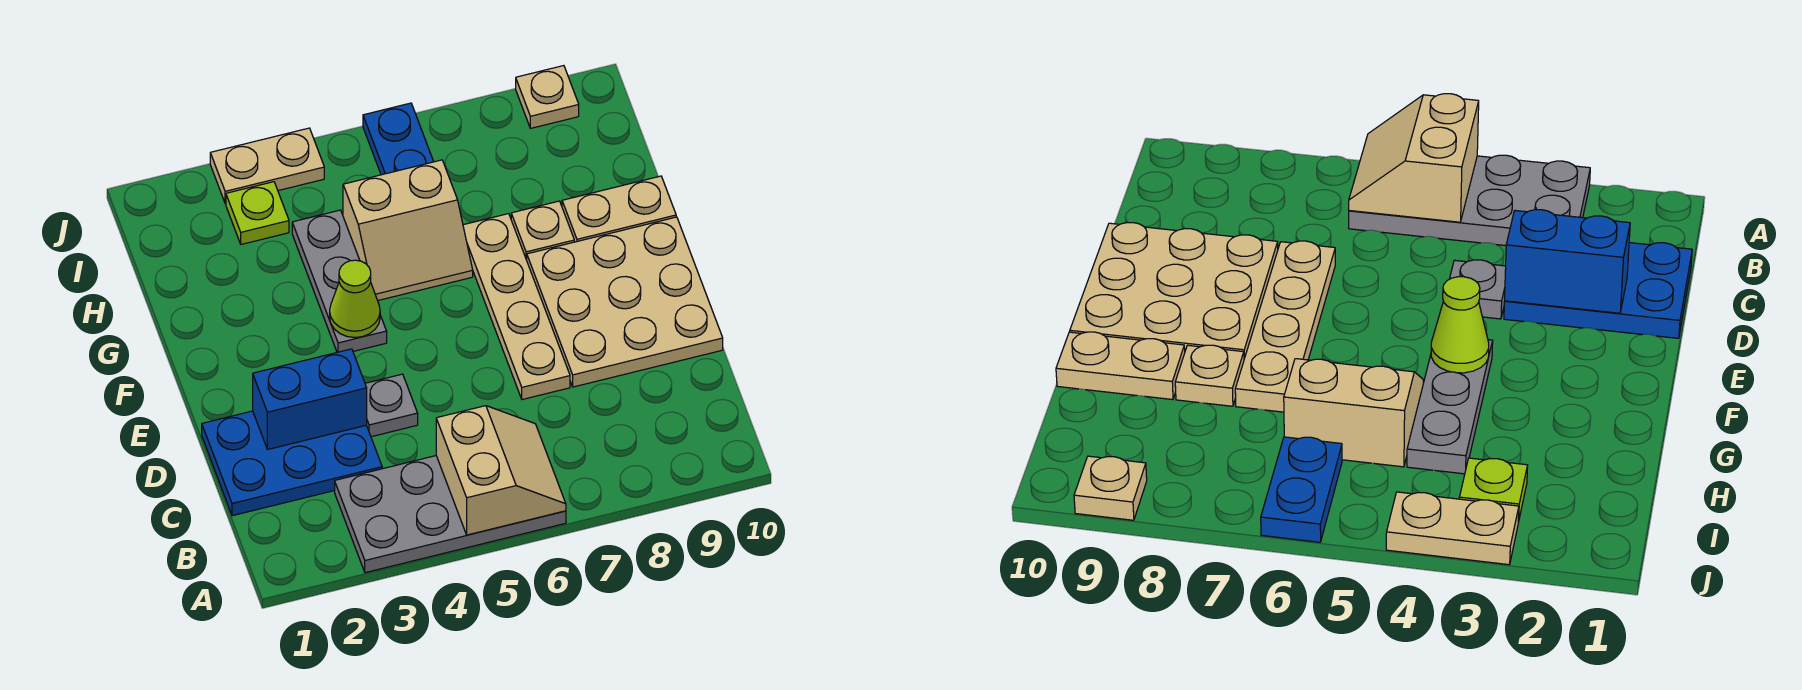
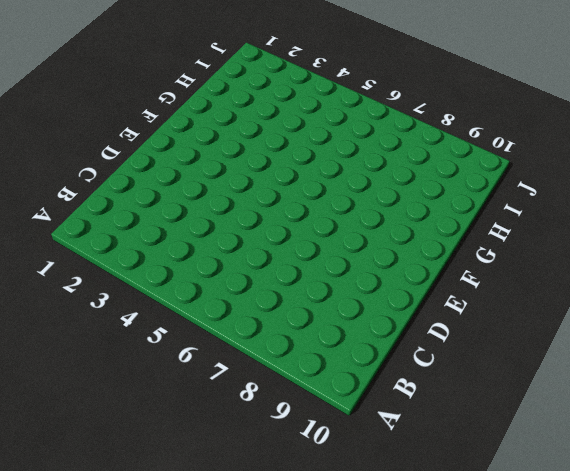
none -> grey 2x4 plate [335,456,566,573]
none -> blue 2x3 plate [202,411,382,516]
none -> grey 1x1 plate [365,374,418,437]

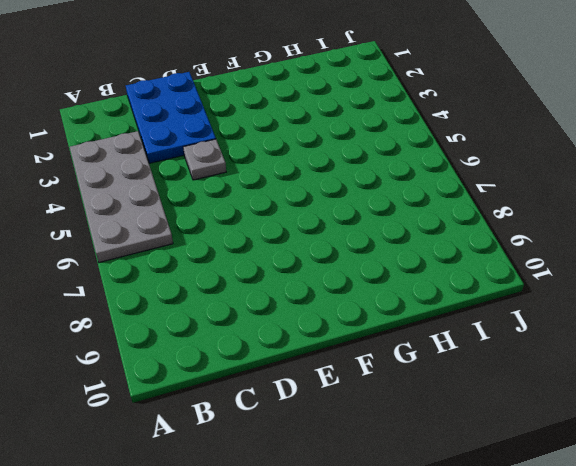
none -> tan 1x4 plate [463,214,570,400]
none -> tan 3x3 plate [527,217,723,387]
none -> grey 1x3 plate [292,210,387,352]

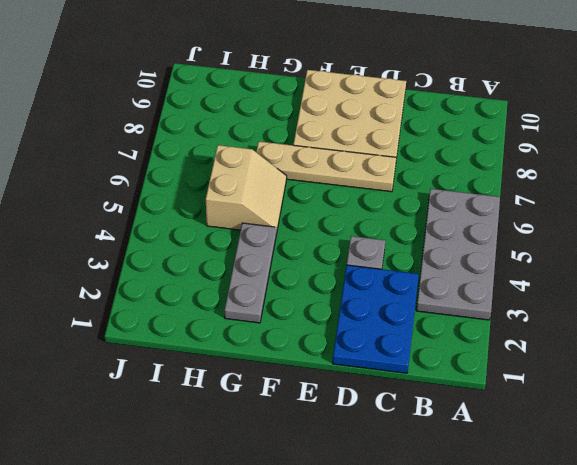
grey 1x3 plate [225,223,276,323] -> grey 1x3 plate turned to [292,210,387,352]
none -> tan 1x1 plate [511,201,574,260]
none -> tan 1x2 plate [562,176,676,242]
none -> lime 1x1 plate [226,182,289,244]

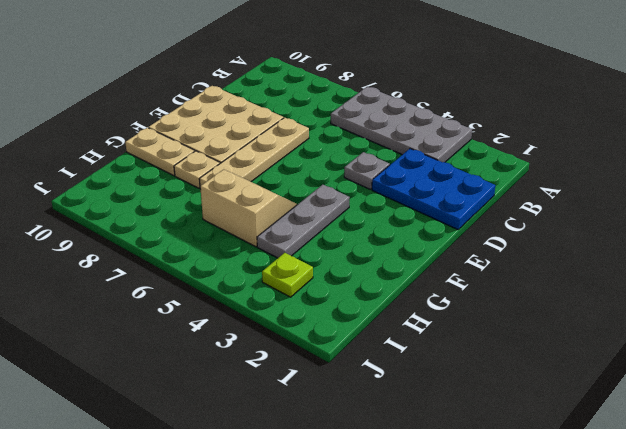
none -> blue 1x2 plate [363,103,434,175]
none -> tan 1x2 plate [210,128,324,204]
none -> tan 1x1 plate [516,66,579,128]

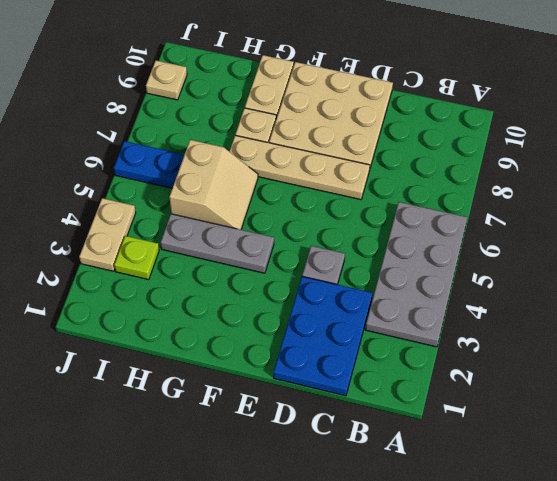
none -> tan 2x2 slope [436,406,566,535]
none -> blue 1x2 brick [253,349,367,449]
none -> lime 1x1 cone [330,260,380,338]

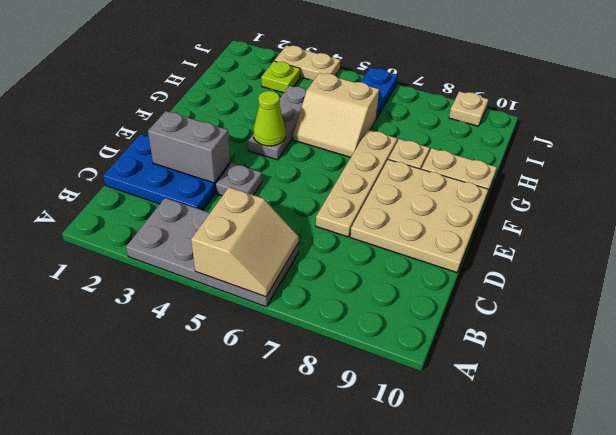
grey 1x2 brick [148,111,230,183] -> blue 1x2 brick [253,349,367,449]

